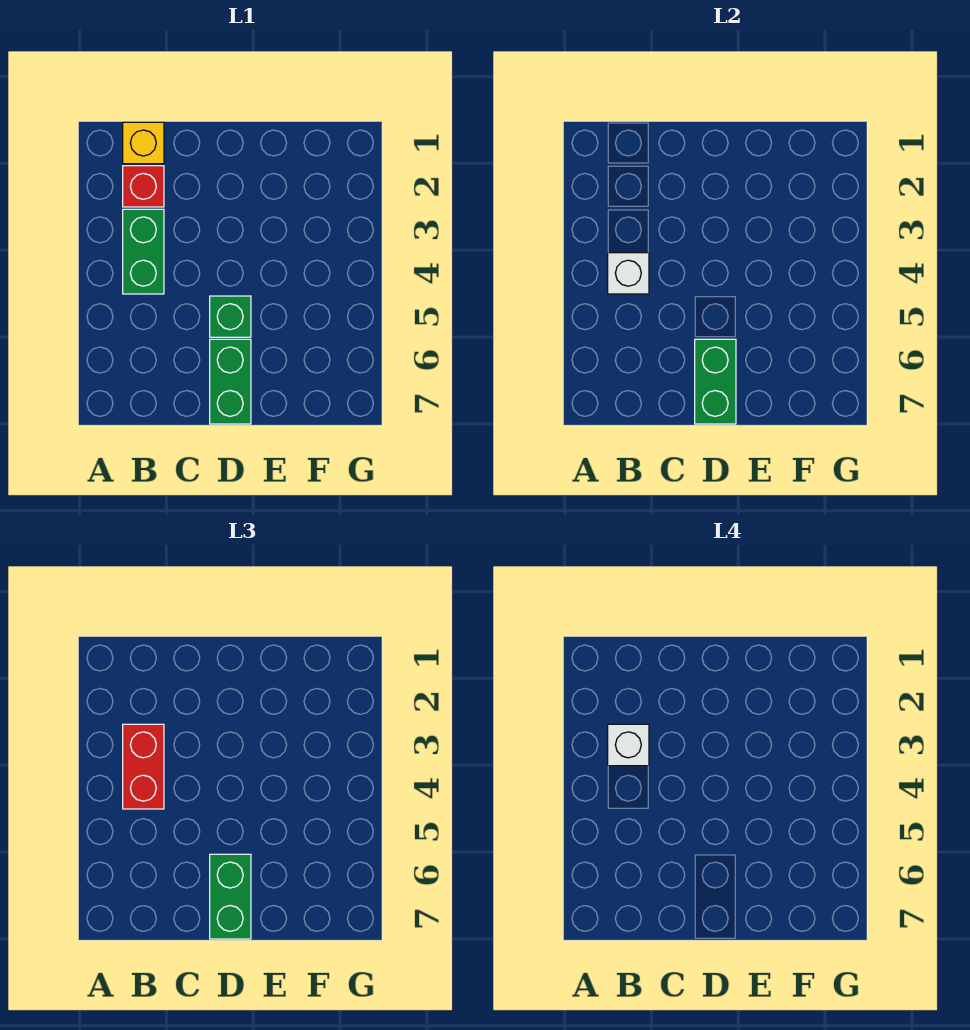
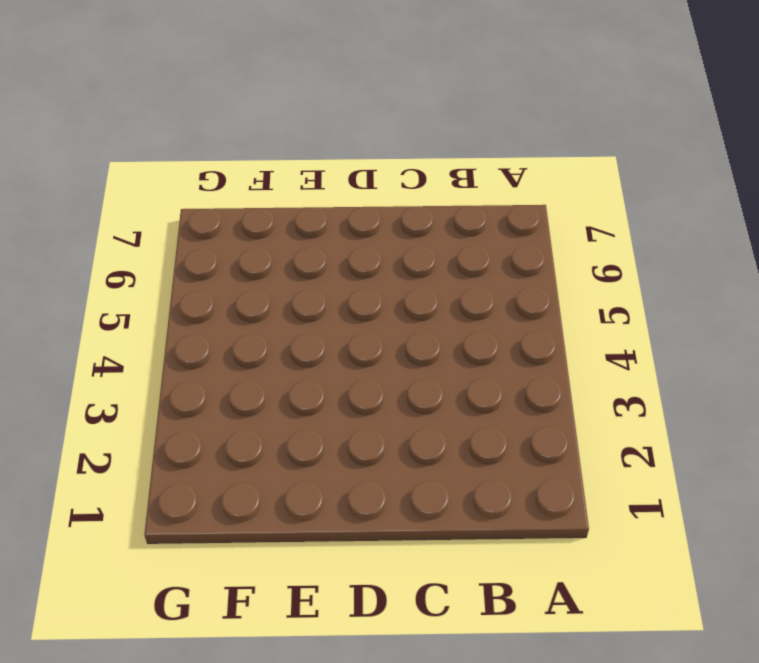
none -> yellow 1x1 brick [123,122,164,164]
none -> red 1x1 brick [123,166,164,207]

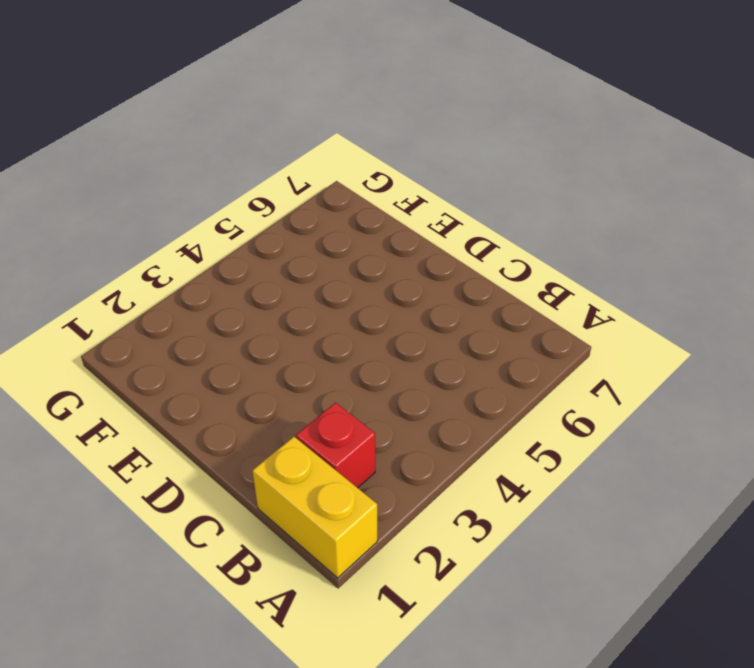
yellow 1x2 brick [252,437,377,578] -> yellow 1x1 brick [123,122,164,164]
none -> green 1x2 brick [123,209,164,294]
none -> green 1x1 brick [210,296,251,337]

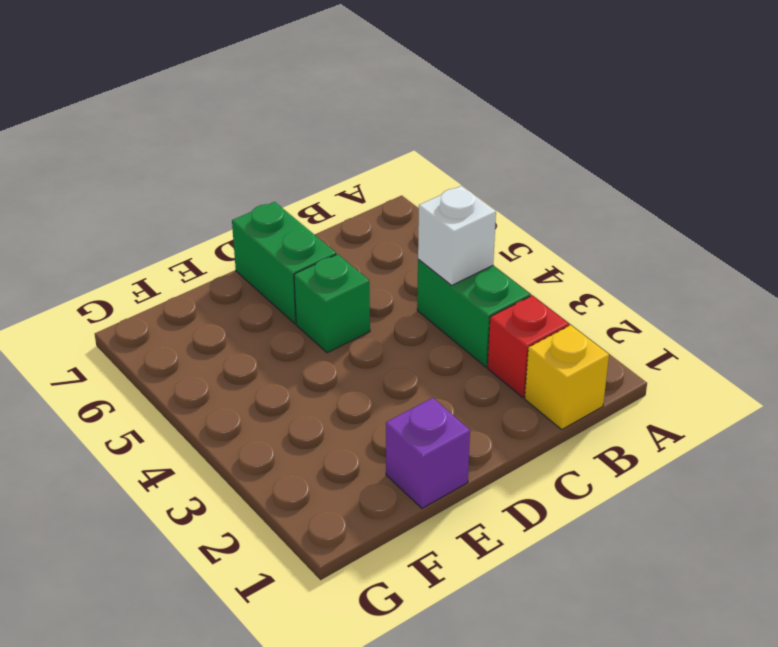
purple 1x1 brick [386,398,470,508] -> none
none -> green 1x2 brick [695,339,736,424]
none -> red 1x2 brick [123,724,164,809]

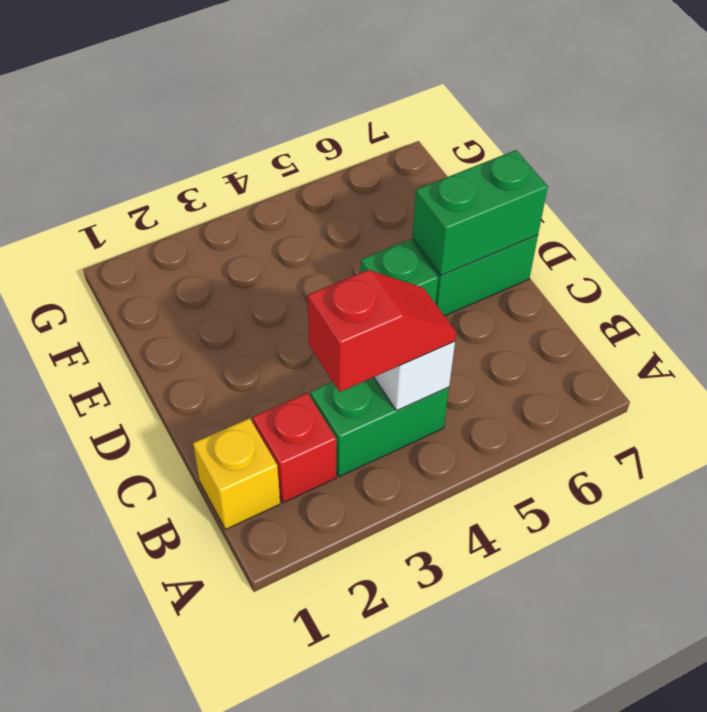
red 1x2 slope [308,270,456,392] -> red 1x2 brick [123,724,164,809]
none -> green 1x2 brick [210,854,251,939]
none -> white 1x1 brick [608,724,649,766]

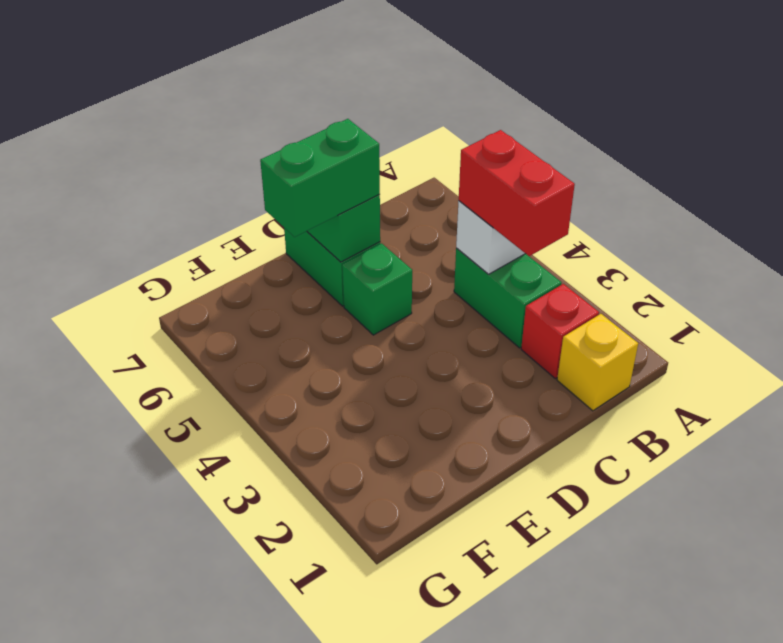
green 1x2 brick [260,119,380,237] -> green 1x2 brick turned to [210,854,251,939]
none -> white 1x1 brick [608,724,649,766]

